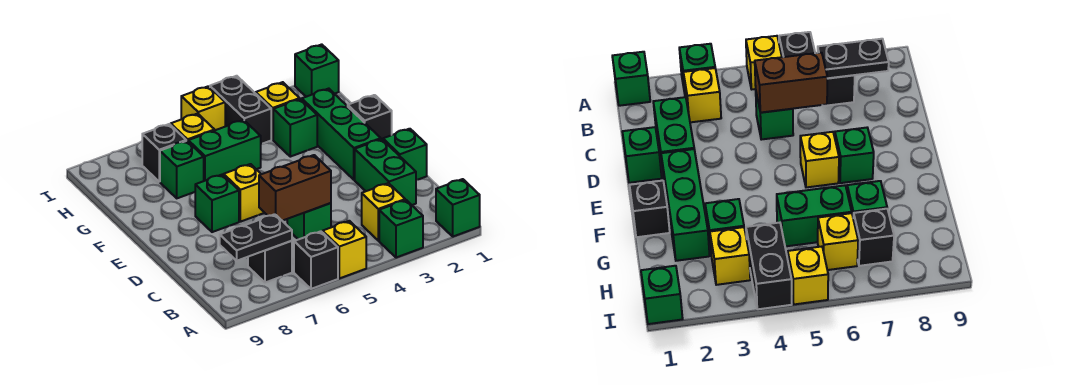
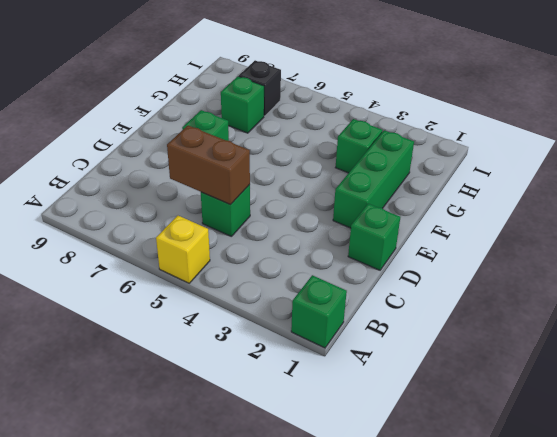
none -> green 1x1 brick [379,200,423,258]
none -> black 1x1 brick [294,231,338,289]
none -> yellow 1x1 brick [362,183,405,241]

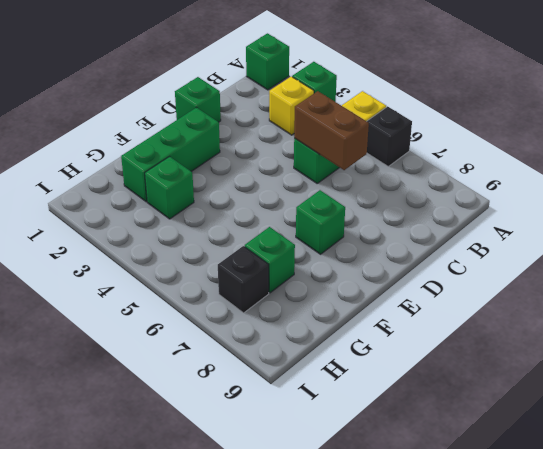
none -> black 1x1 brick [248,241,292,283]
none -> green 1x2 brick [355,139,416,205]
none -> yellow 1x1 brick [224,164,264,222]

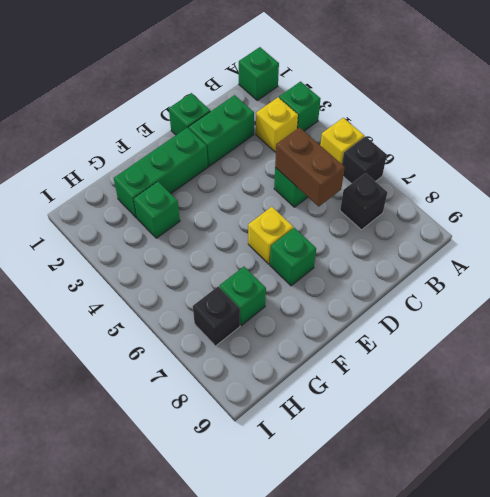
none -> black 1x1 brick [348,95,392,140]
none -> green 1x2 brick [188,120,261,181]
none -> yellow 1x1 brick [256,82,300,140]

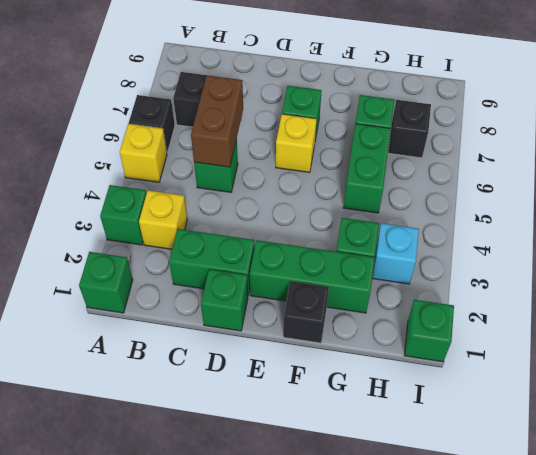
cyan 1x1 brick [372,223,419,284] -> yellow 1x1 brick [256,82,300,140]
none -> black 1x2 brick [210,76,271,144]
none -> yellow 1x1 brick [171,114,215,141]
none -> yellow 1x1 brick [181,86,225,130]

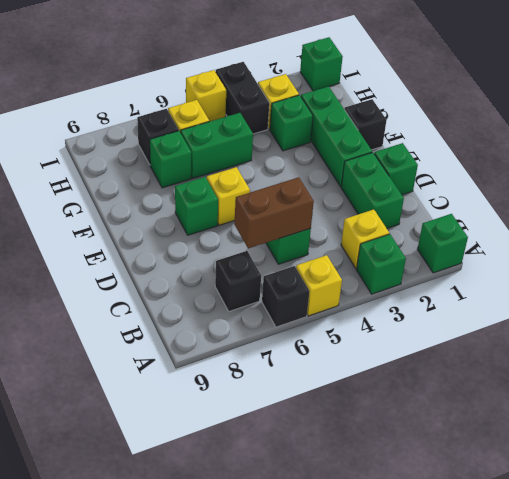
none -> black 1x2 plate [220,214,292,261]

